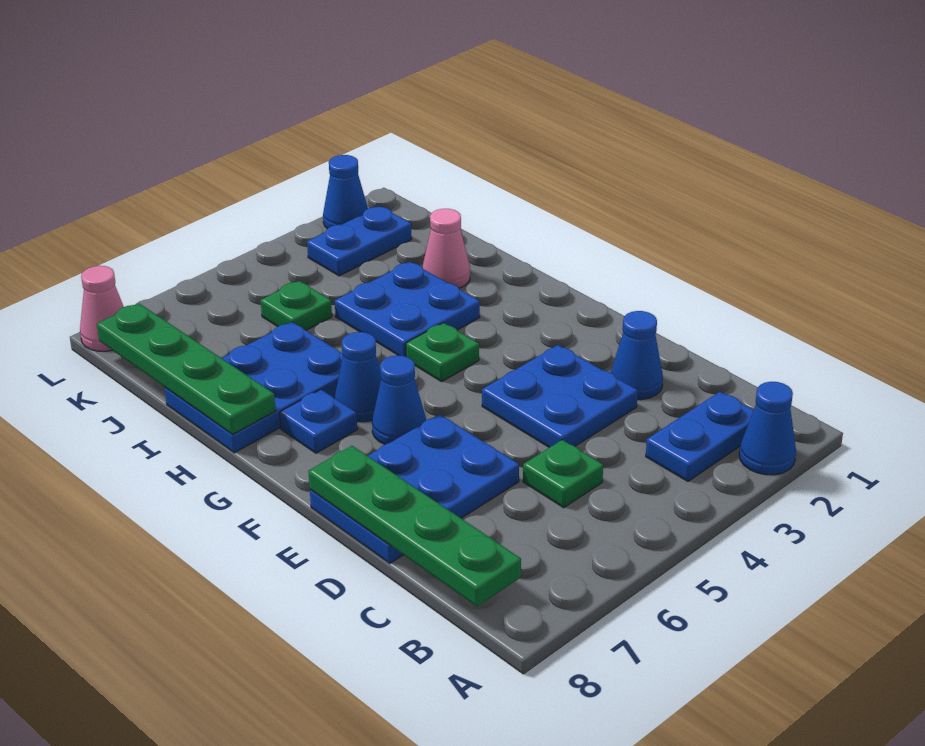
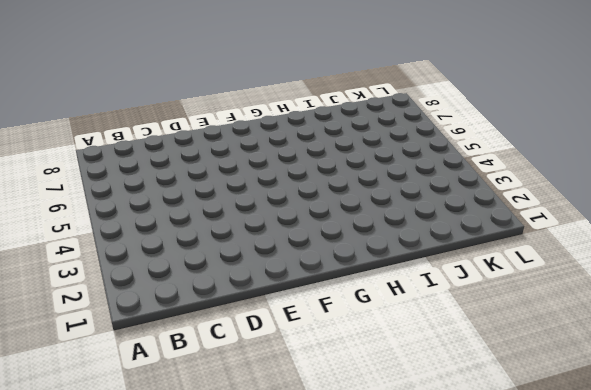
none -> blue 1x1 cone [739,382,796,475]
none -> blue 1x2 plate [646,392,754,481]
none -> green 1x1 plate [523,440,603,508]

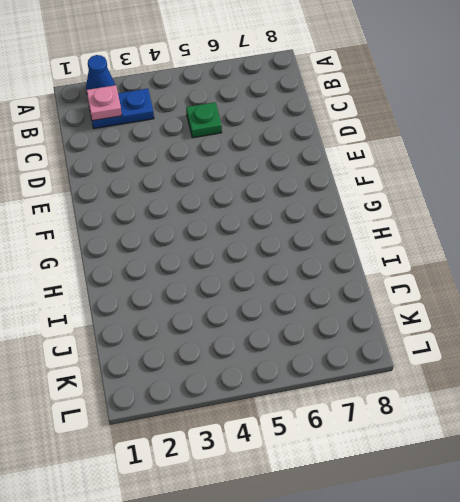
pink 1x1 plate [86,85,122,121] -> none
none -> blue 1x1 cone [611,311,663,400]
none -> blue 2x2 plate [482,345,638,448]
none -> blue 2x3 plate [310,414,519,563]

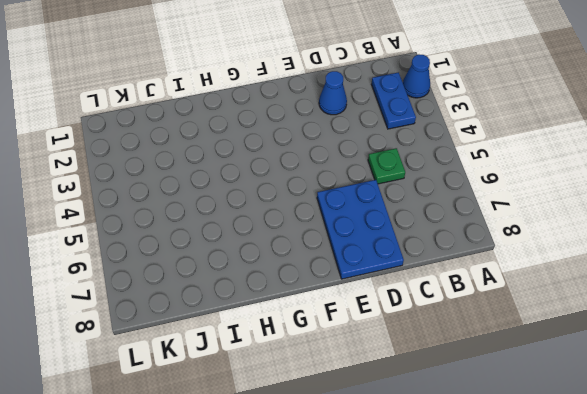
none -> blue 2x2 plate [482,345,638,448]
none -> blue 1x1 cone [372,355,426,445]
none -> green 1x1 plate [406,323,479,382]

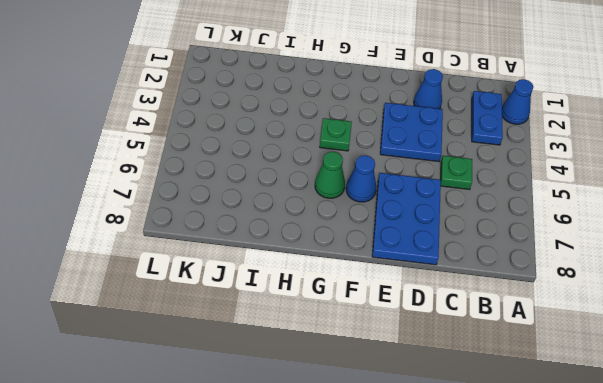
green 1x1 cone [315,152,345,198] -> blue 1x1 cone [335,332,381,422]
none -> blue 1x1 plate [280,390,357,453]
none -> blue 2x2 plate [335,262,480,357]
none -> blue 2x3 plate [165,322,343,453]

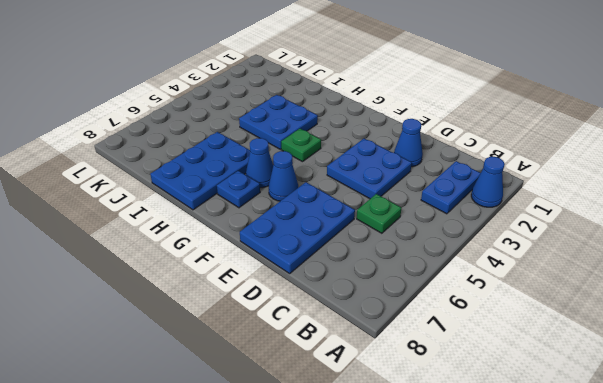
none -> pink 1x1 cone [422,209,470,288]
none -> green 1x1 plate [261,281,332,330]
none -> blue 1x2 plate [307,206,412,276]

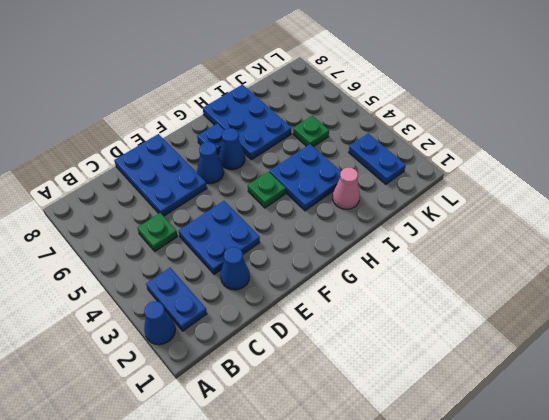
none -> blue 1x1 cone [323,155,368,229]
none -> pink 1x1 cone [80,266,124,351]
none -> green 1x4 plate [308,446,521,607]

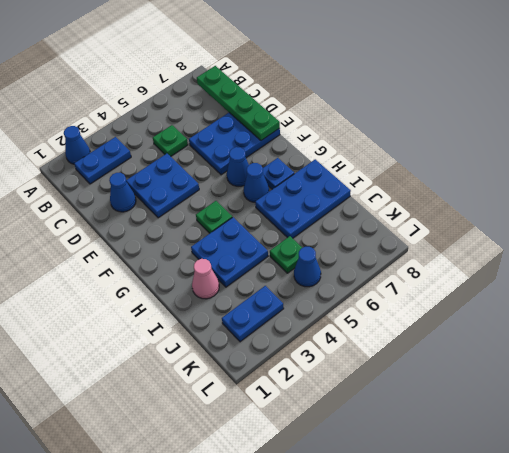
blue 1x1 cone [294,247,321,287] -> blue 1x1 cone moved to [323,155,368,229]
none -> pink 1x1 cone [80,266,124,351]
none -> green 1x4 plate [97,304,275,434]

